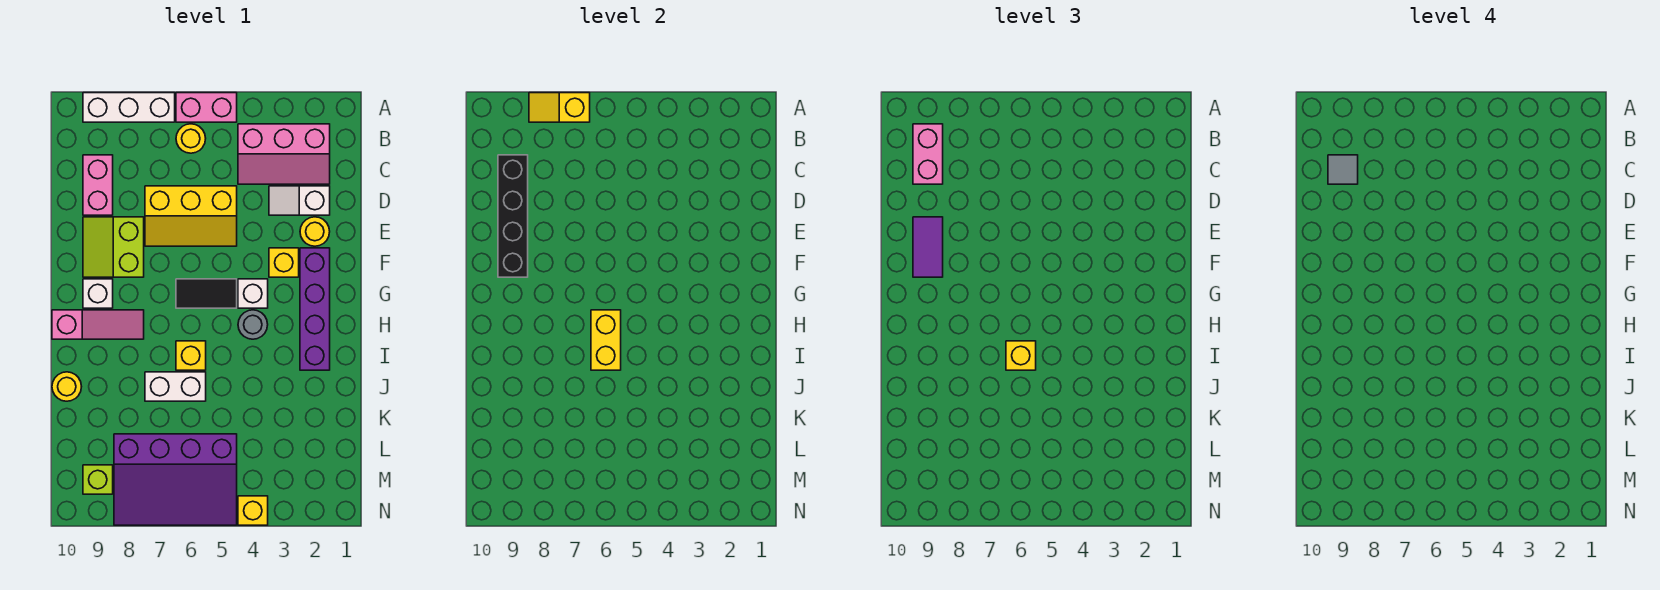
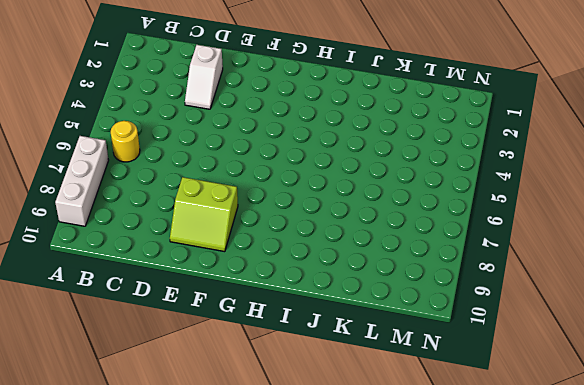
none -> pink 1x2 brick [176,93,237,122]
none -> pink 2x3 slope [238,124,330,184]
none -> pink 1x2 brick [83,155,113,215]

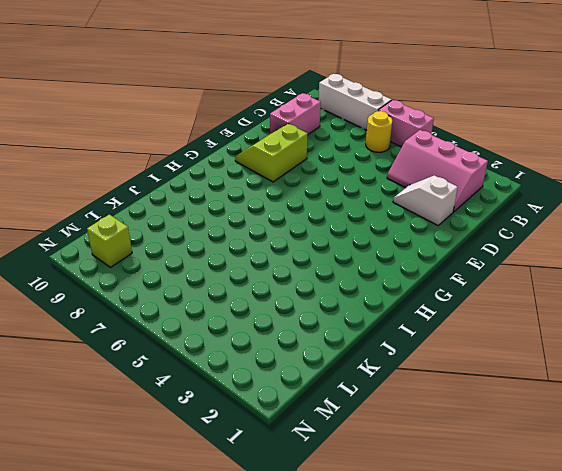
none -> yellow 2x3 slope [145,186,237,246]
none -> yellow 1x1 round brick [300,217,330,246]
none -> purple 1x4 brick [300,248,330,370]

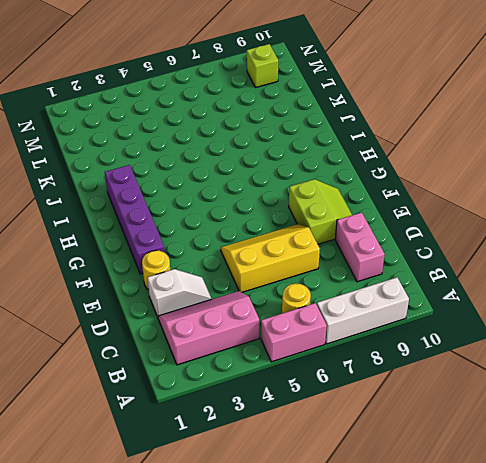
none -> yellow 1x1 brick [269,248,299,277]
none -> white 1x1 brick [238,279,268,308]
none -> black 1x2 tile [176,279,237,308]

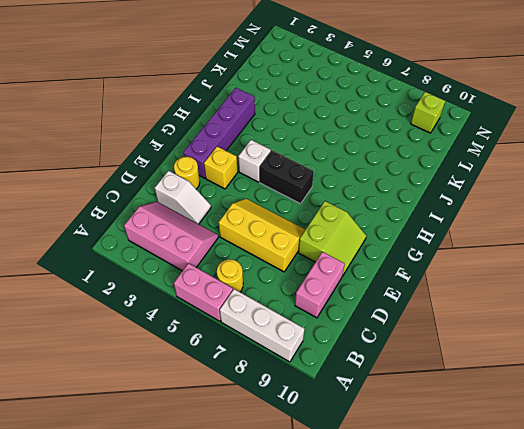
black 1x2 brick [260,150,314,204] -> black 1x2 tile [176,279,237,308]
none -> white 1x1 brick [83,279,113,308]
none -> grey 1x1 round brick [238,310,268,339]
none -> pink 1x3 slope [52,310,144,339]

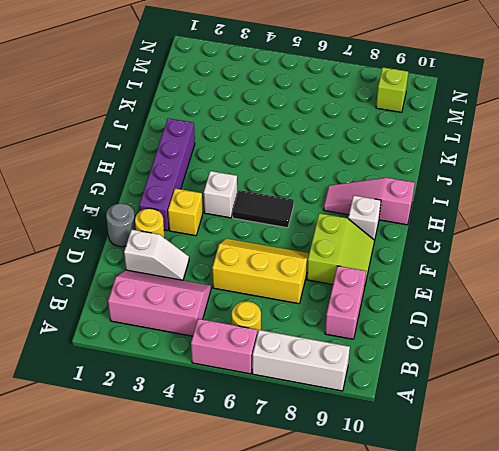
grey 1x1 round brick [106,203,136,247] -> grey 1x1 round brick moved to [238,310,268,339]
none -> yellow 1x1 brick [176,341,206,370]
none -> white 1x2 brick [145,372,206,401]
none -> yellow 1x1 round brick [52,372,82,401]

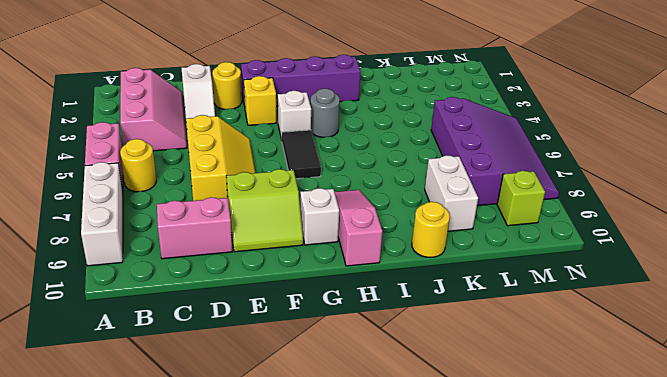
white 1x2 brick [425,155,478,231] -> white 1x2 brick moved to [145,372,206,401]
none -> yellow 1x1 brick [176,341,206,370]
none -> yellow 1x1 brick [238,496,268,525]
none -> yellow 1x2 slope [529,93,590,122]

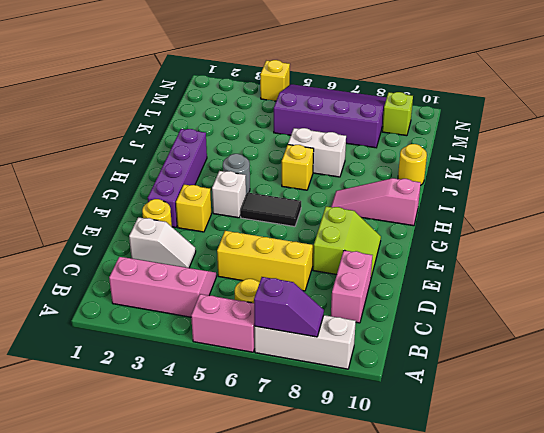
purple 1x2 slope [254,277,324,337] -> yellow 1x2 slope [529,93,590,122]
none -> white 1x1 brick [83,279,113,308]
none -> black 1x4 brick [498,155,528,277]
none -> yellow 1x2 brick [591,310,621,370]

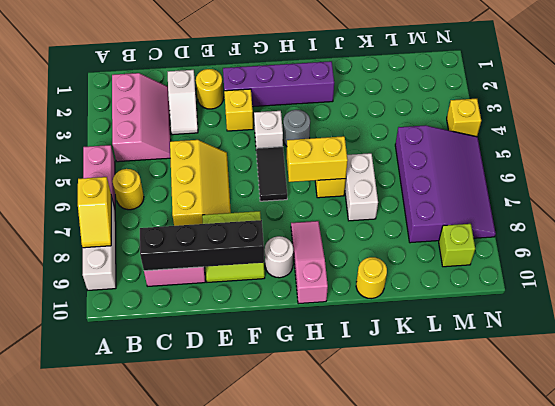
white 1x1 round brick [265,236,293,278] -> white 1x1 brick [83,279,113,308]
none -> pink 1x2 brick [913,124,943,184]
none -> purple 1x2 tile [913,217,943,277]
none -> yellow 1x1 brick [1006,341,1036,370]

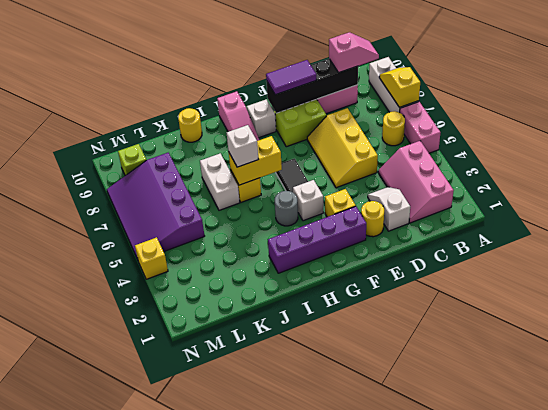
pink 1x2 slope [329,32,379,73] -> pink 1x2 brick [913,124,943,184]
white 1x1 brick [227,125,259,167] -> yellow 1x1 brick [1006,341,1036,370]
none -> grey 1x1 tile [1328,155,1358,184]

